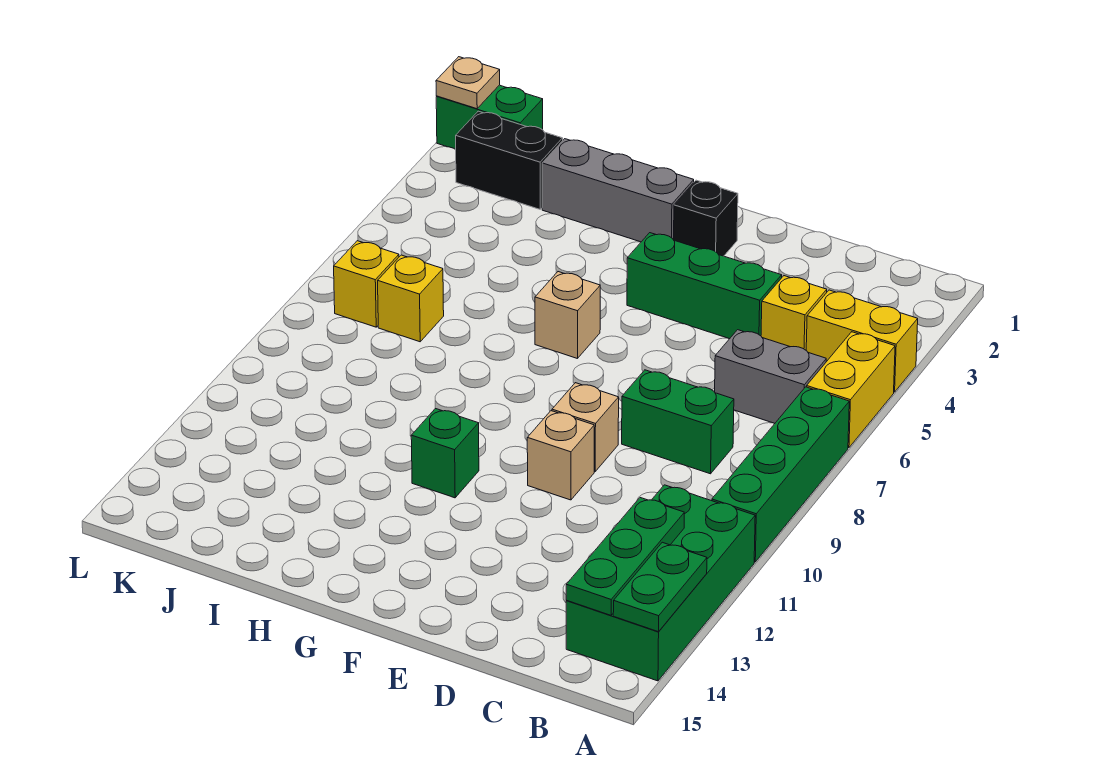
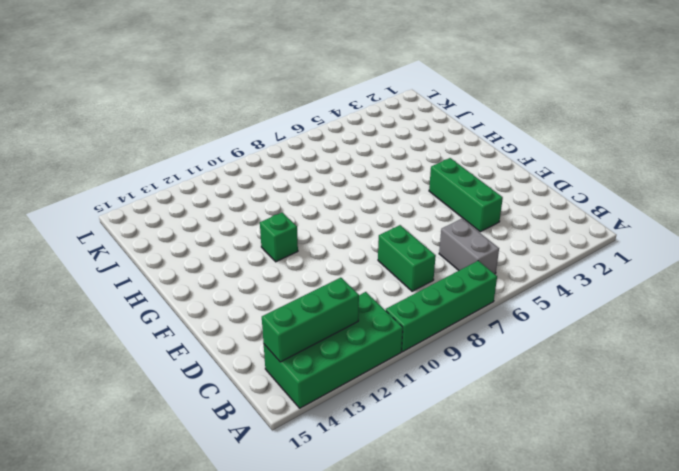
green 1x3 brick [262,278,359,362] -> green 1x3 plate [566,498,684,615]
none -> yellow 1x2 brick [806,290,918,392]
none -> yellow 1x2 brick [807,332,895,448]
none -> yellow 1x1 brick [761,276,827,350]

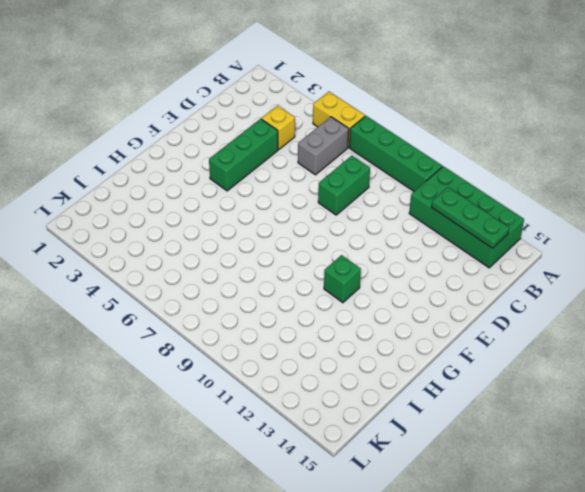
none -> yellow 1x2 brick [806,290,918,392]
none -> tan 1x1 brick [552,383,619,471]
none -> tan 1x1 brick [527,411,594,500]

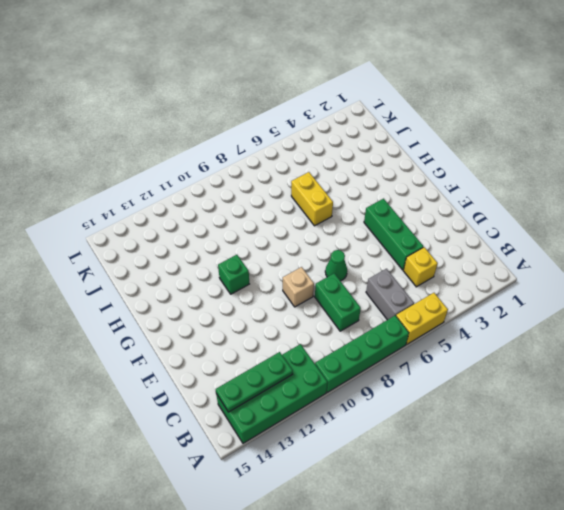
green 1x1 cone [325,250,347,281] -> none
yellow 1x2 brick [291,172,333,226] -> yellow 1x2 brick moved to [806,290,918,392]
none -> tan 1x1 brick [527,411,594,500]
none -> black 1x1 brick [674,180,738,256]
none -> grey 1x3 brick [542,139,694,242]

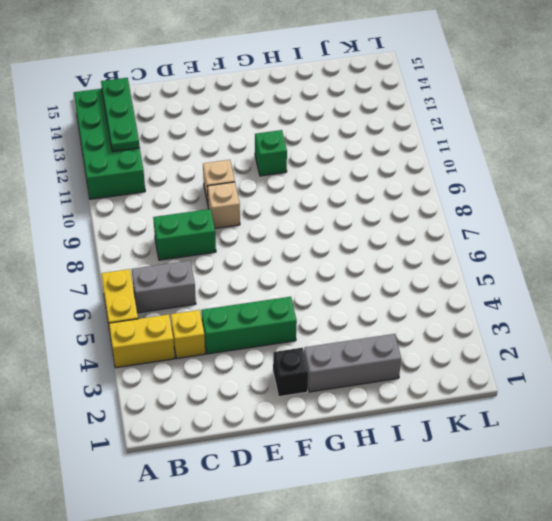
none -> green 1x4 brick [712,387,849,562]
none -> tan 1x1 brick [535,272,600,359]
none -> black 1x2 brick [455,111,563,209]

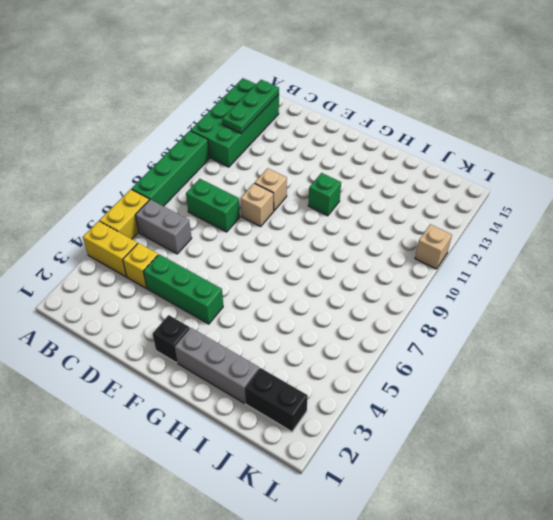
tan 1x1 brick [415,224,452,269] -> tan 1x1 brick moved to [535,272,600,359]
none -> yellow 1x1 brick [378,255,444,342]
none -> green 1x2 brick [436,85,543,149]
none -> yellow 1x1 brick [334,241,399,327]

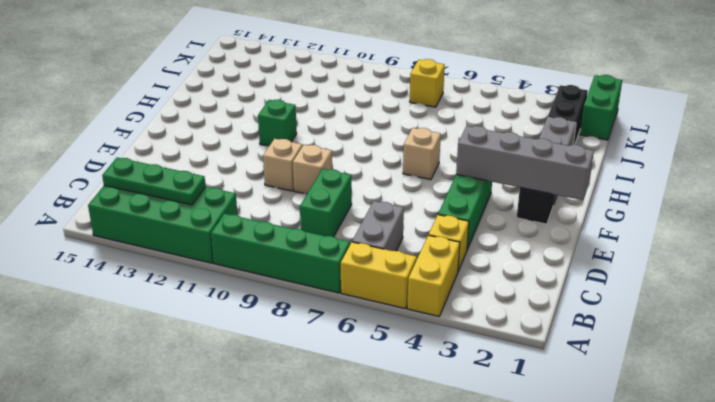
grey 1x4 brick [456,126,594,200] -> none
none -> yellow 1x1 brick [378,255,444,342]
none -> green 1x2 plate [613,542,707,632]
none -> tan 1x1 plate [436,57,500,109]

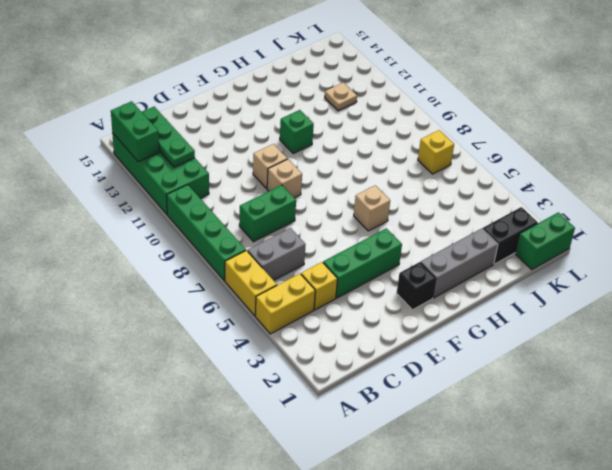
green 1x2 brick [111,101,159,162] -> green 1x2 plate [613,542,707,632]
tan 1x1 plate [325,83,357,111] -> tan 1x1 plate moved to [436,57,500,109]
none -> yellow 1x1 brick [378,255,444,342]

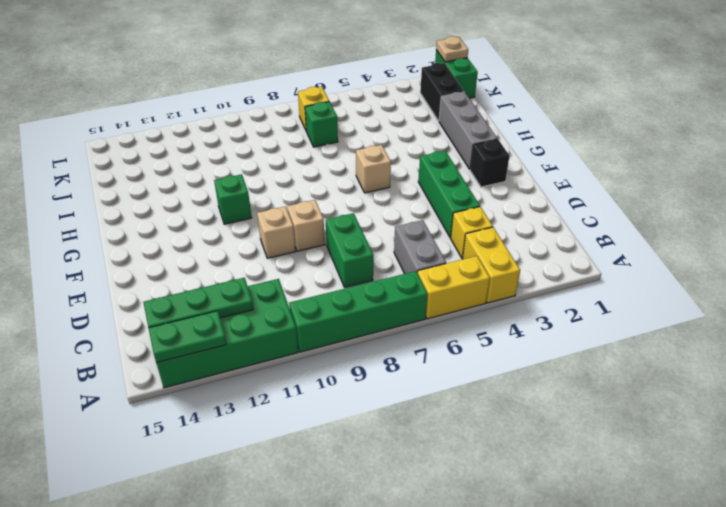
green 1x1 brick [305,102,338,147] -> yellow 1x1 brick [378,255,444,342]

